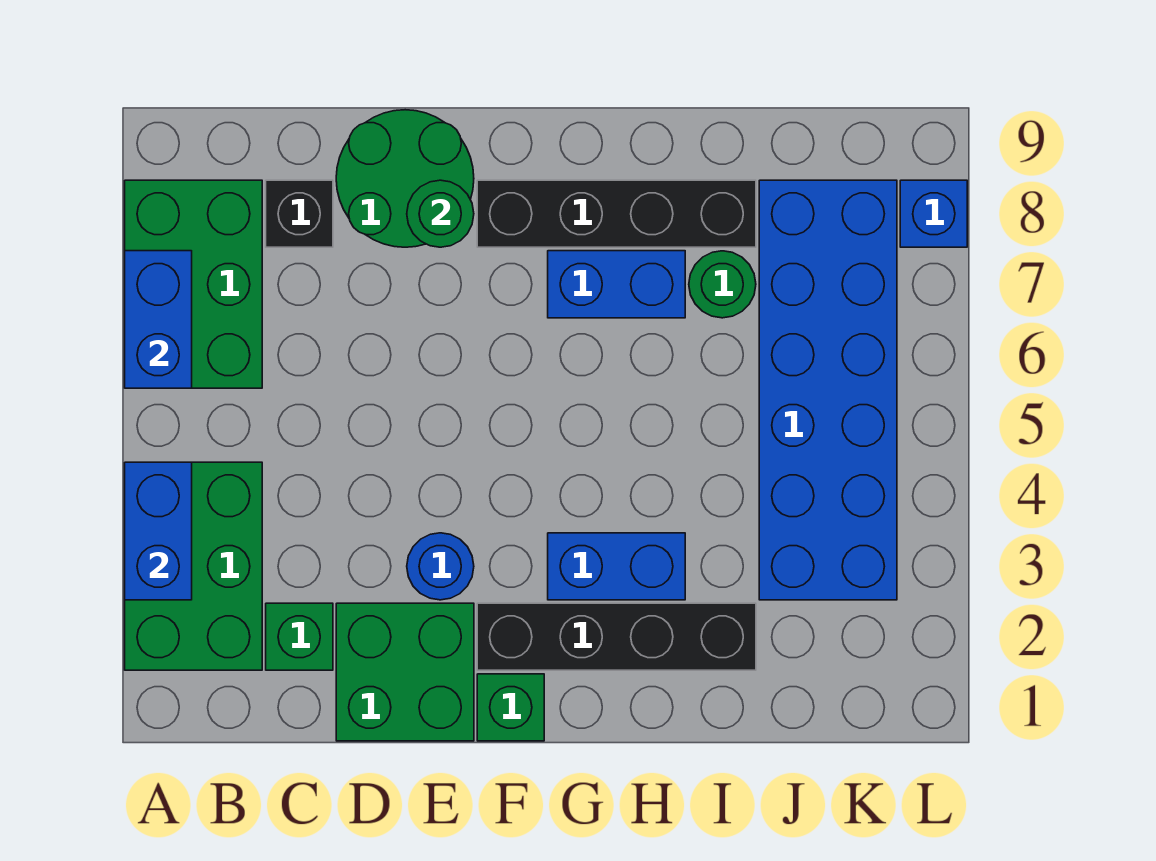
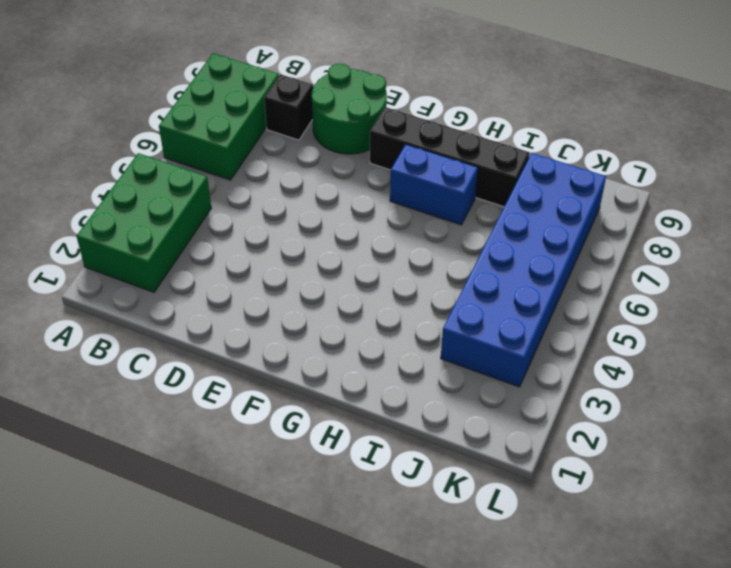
none -> green 1x1 brick [266,603,333,670]
none -> green 2x2 brick [336,603,474,741]
none -> blue 1x1 round brick [407,533,474,600]

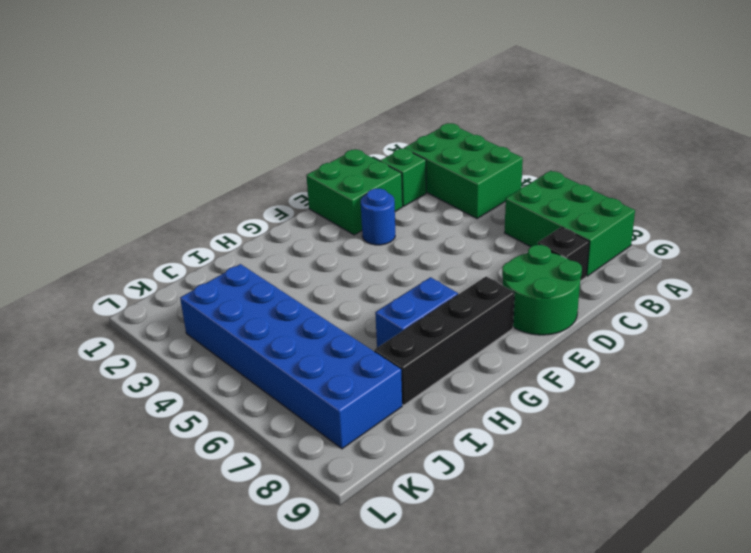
none -> green 1x1 brick [477,674,544,741]
none -> black 1x4 brick [477,603,756,670]
none -> blue 1x2 brick [548,533,685,600]

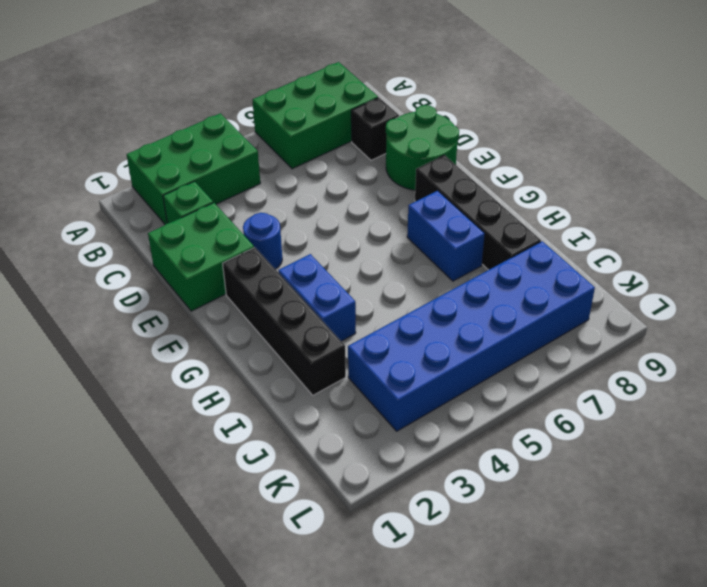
none -> green 1x1 brick [477,674,544,741]
none -> green 1x1 round brick [689,251,756,318]
none -> blue 1x1 brick [900,180,967,247]

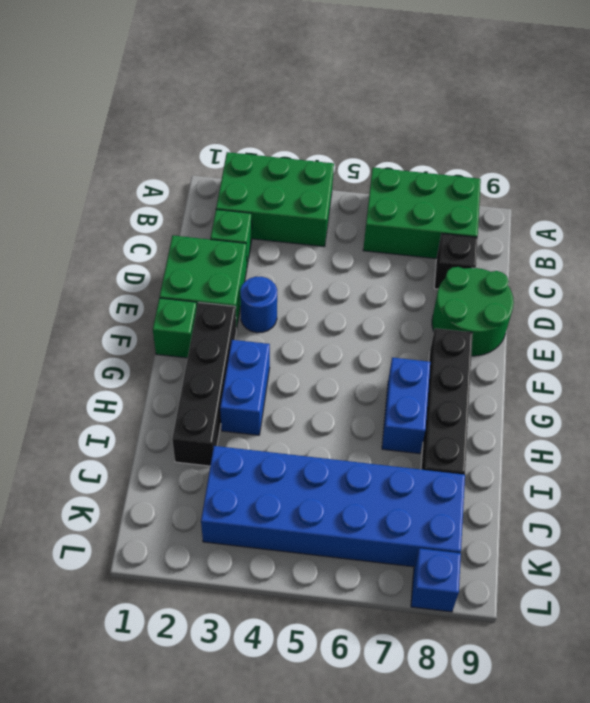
none -> green 1x1 round brick [689,251,756,318]
none -> blue 1x2 brick [125,462,192,600]
none -> blue 1x2 brick [125,251,192,388]

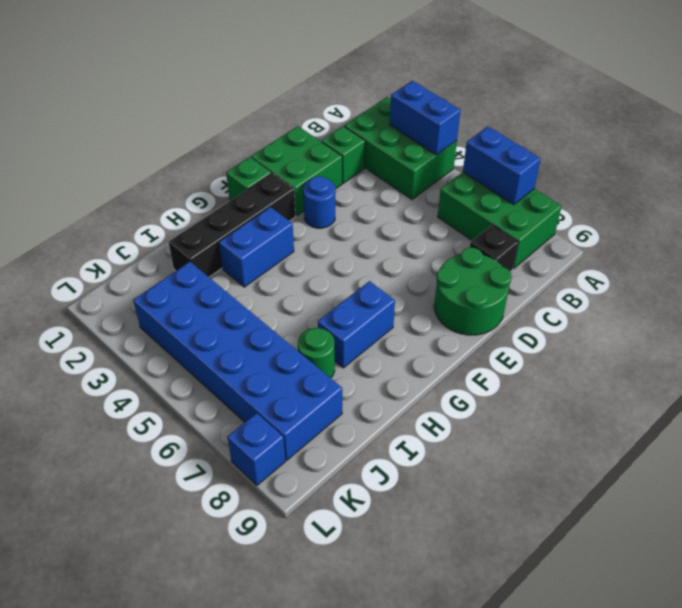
none -> black 1x4 brick [477,180,756,247]
none -> green 1x1 round brick [407,180,474,247]

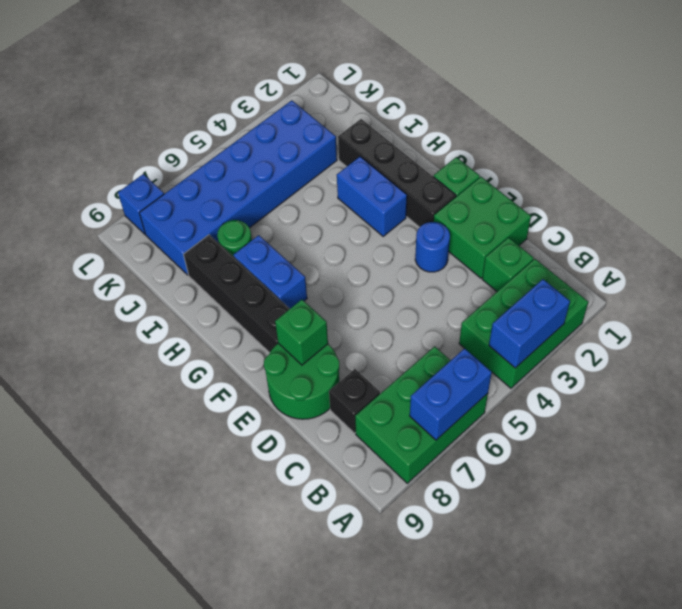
green 1x1 brick [275,300,328,365] -> green 1x1 round brick [407,180,474,247]

